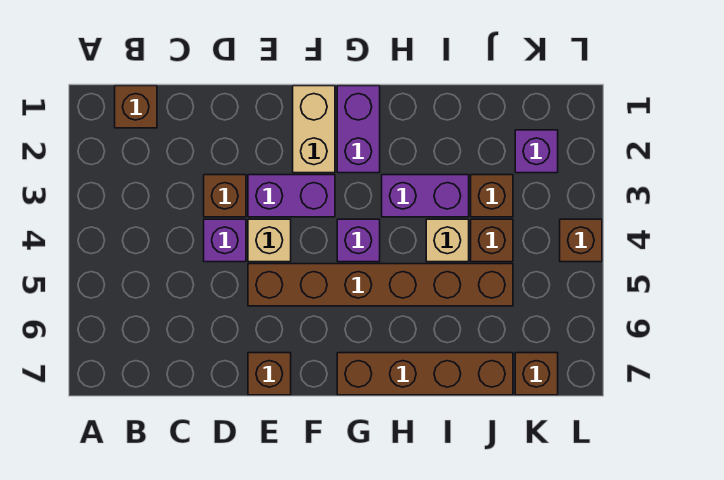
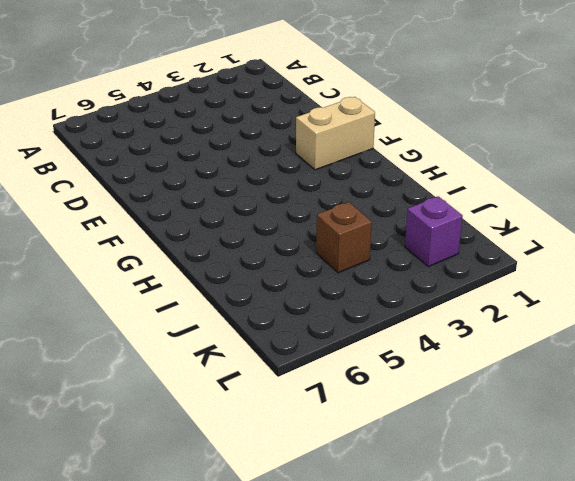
none -> brown 1x1 brick [115,86,157,128]
none -> brown 1x1 brick [204,175,246,217]
none -> purple 1x1 brick [204,219,246,262]

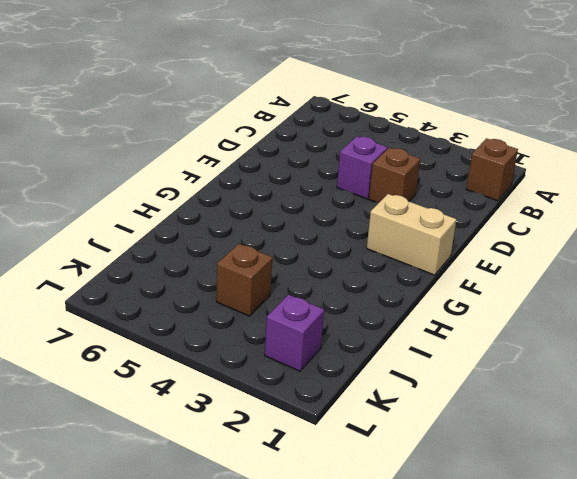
none -> purple 1x2 brick [248,175,335,217]
none -> tan 1x1 brick [248,219,291,262]
none -> brown 1x6 brick [248,264,513,306]

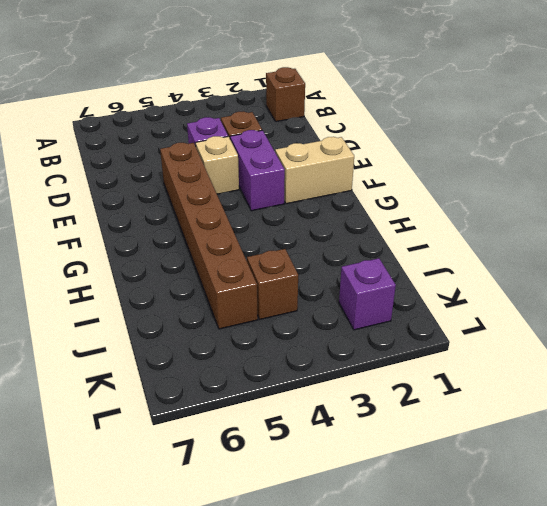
none -> brown 1x1 brick [248,353,291,395]
none -> purple 1x2 brick [337,86,380,173]
none -> purple 1x1 brick [337,219,380,262]

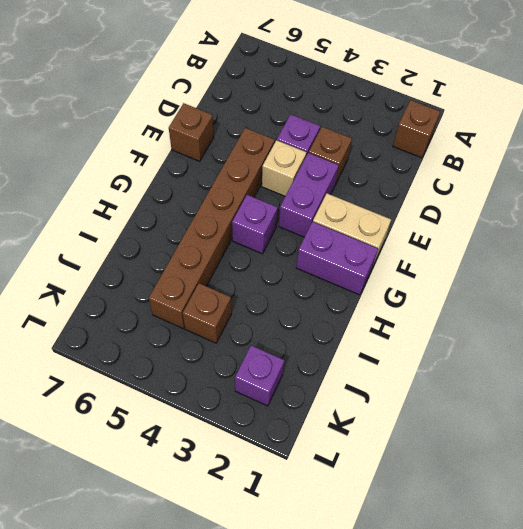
none -> brown 1x4 brick [337,353,513,395]
none -> purple 1x2 brick [382,175,469,217]
none -> tan 1x1 brick [426,219,469,262]

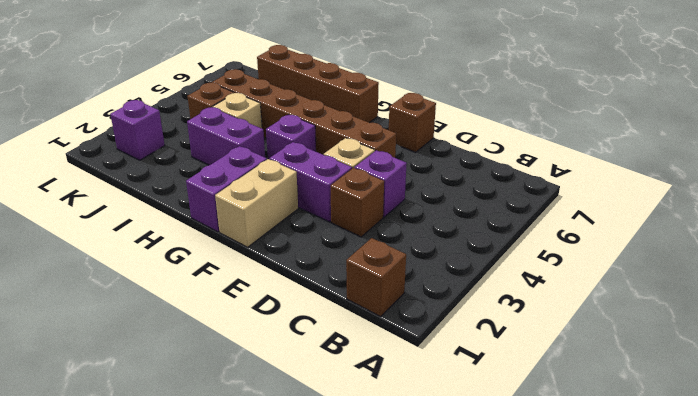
none -> brown 1x1 brick [471,175,513,217]
none -> brown 1x1 brick [515,353,558,395]
none -> brown 1x1 brick [560,219,602,262]

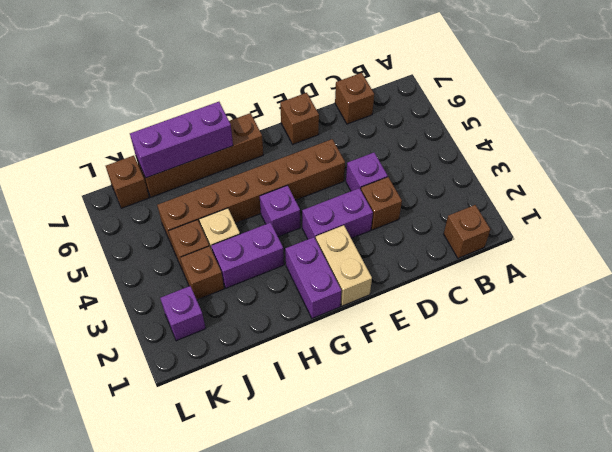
brown 1x1 brick [335,73,374,124] -> brown 1x1 brick moved to [560,219,602,262]
purple 1x3 brick [130,102,233,178] -> none
none -> tan 1x1 brick [248,219,291,262]

